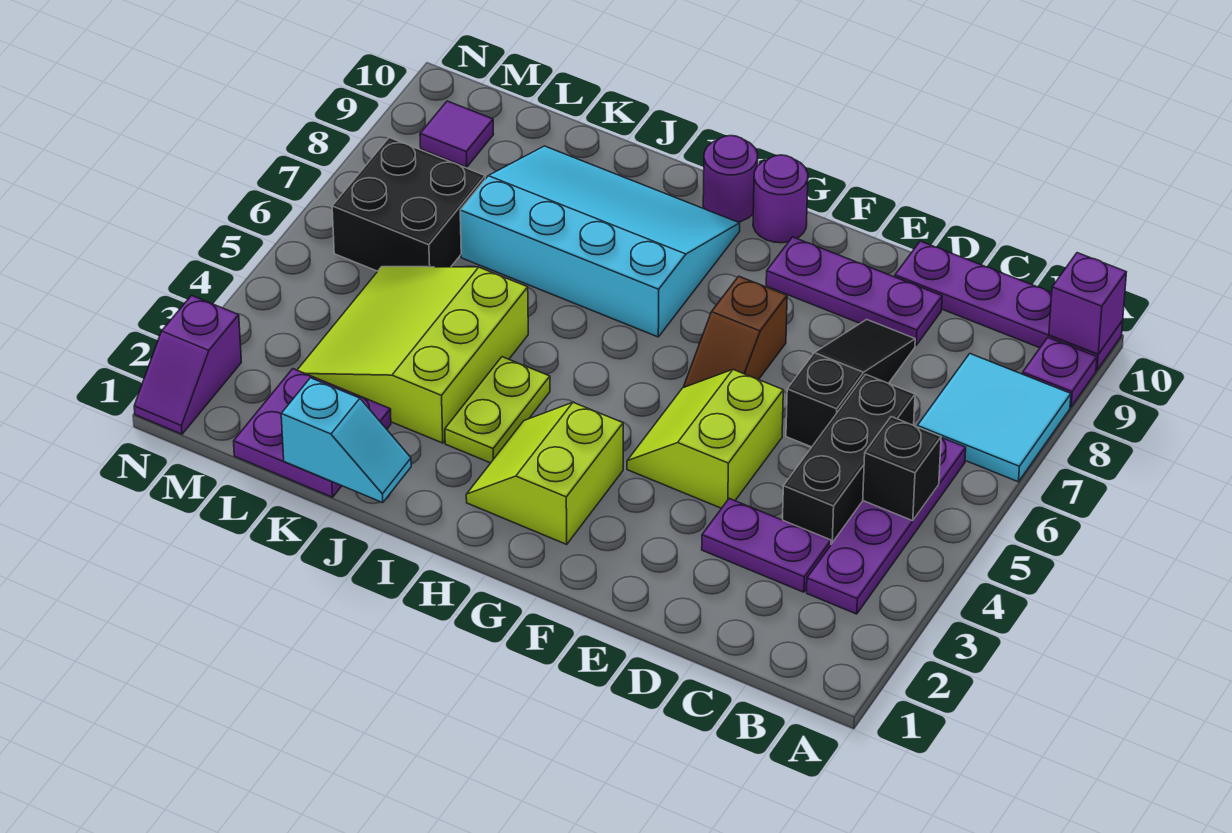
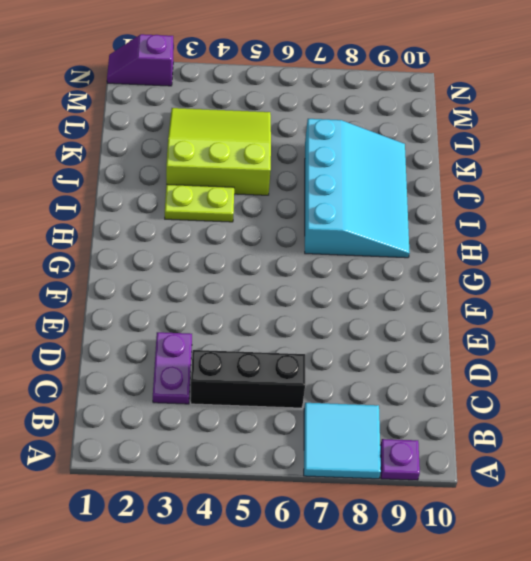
none -> purple 1x4 plate [895,241,1123,370]
none -> purple 1x4 plate [807,437,966,614]
none -> black 1x3 slope [786,319,915,447]

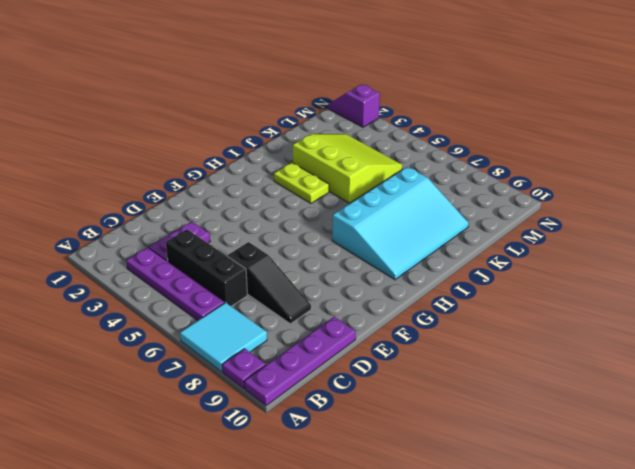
none -> purple 1x3 plate [766,237,942,345]
none -> lime 2x2 slope [627,370,783,508]
none -> brown 1x2 slope [684,276,787,387]

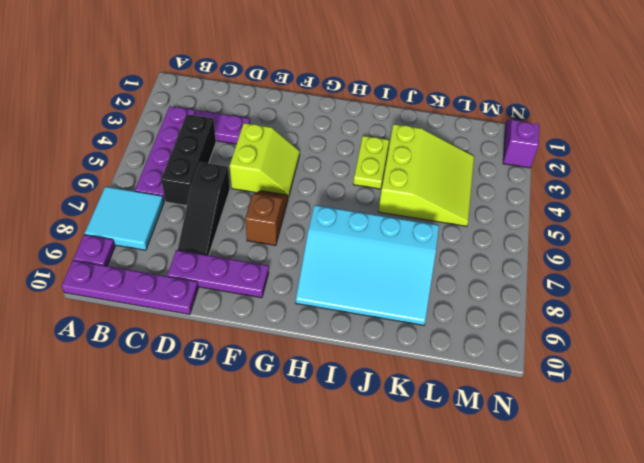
none -> lime 2x2 slope [466,402,623,544]
none -> purple 1x1 round brick [753,155,808,243]
none -> purple 1x1 round brick [703,136,758,222]

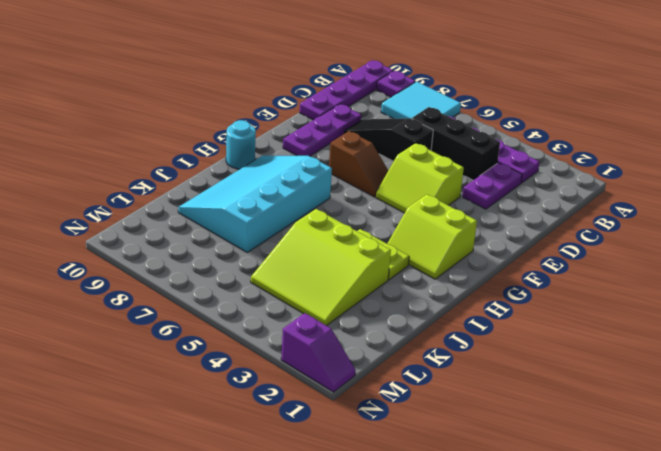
cyan 1x1 round brick [226,120,256,169] -> purple 1x1 round brick [703,136,758,222]
none -> purple 1x1 round brick [753,155,808,243]
none -> purple 2x2 plate [234,369,391,497]
none -> black 2x2 brick [332,138,485,271]

